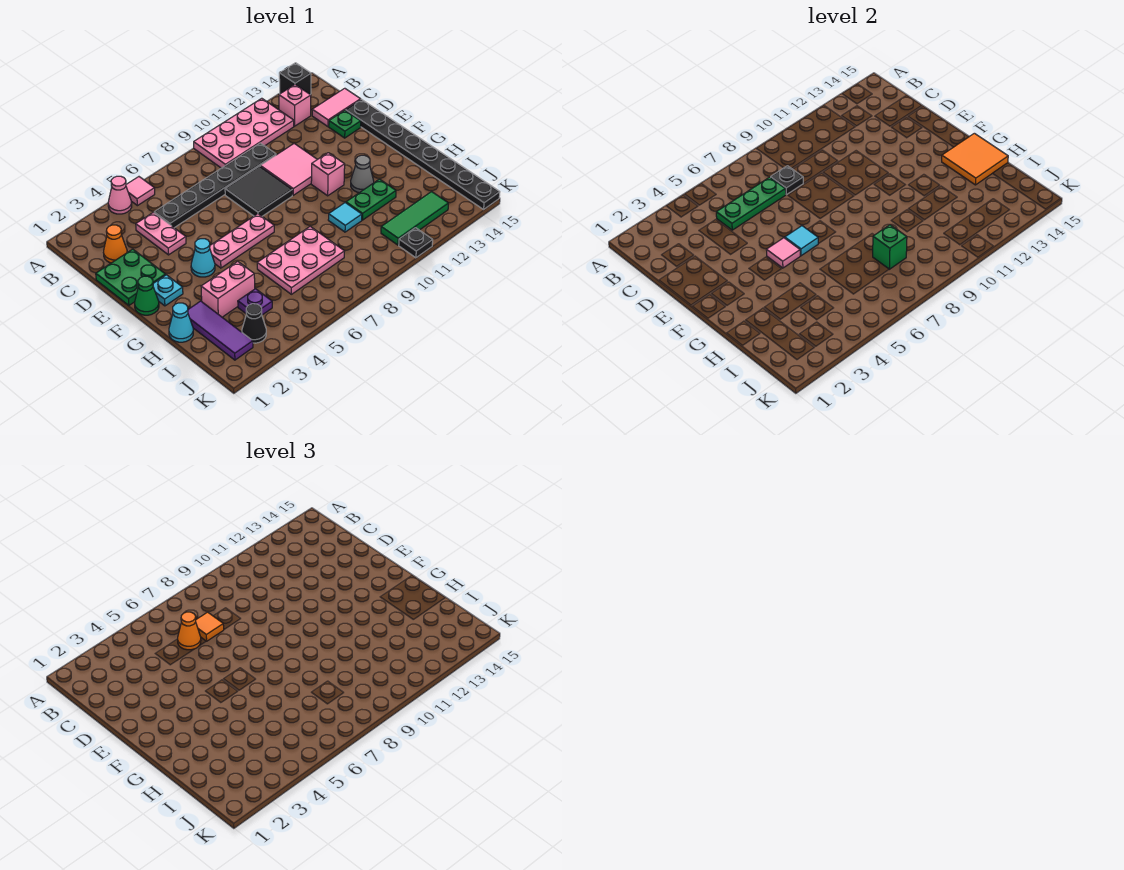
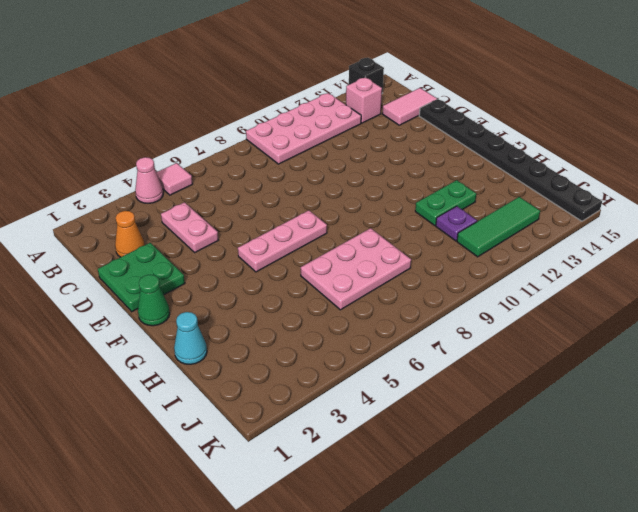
purple 1x1 plate [436,206,477,241] -> purple 1x1 plate moved to [238,289,272,315]
none -> black 1x6 plate [154,143,276,228]
none -> black 2x2 tile [225,166,292,216]
none -> pink 2x2 tile [260,144,317,195]
none -> green 1x1 plate [329,110,361,138]

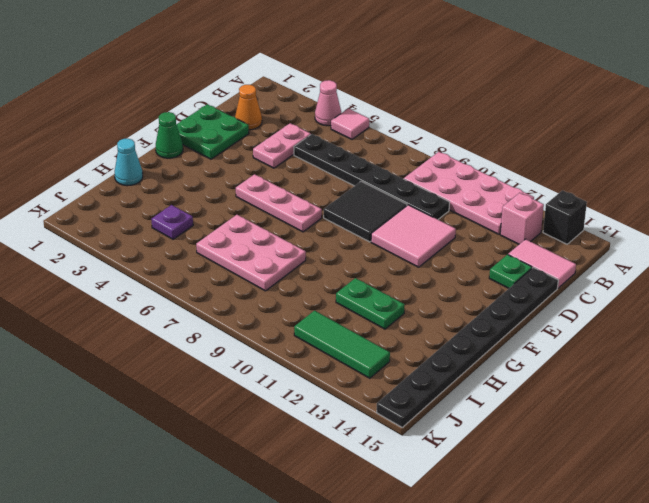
none -> cyan 1x1 plate [153,275,183,306]
none -> cyan 1x1 cone [191,239,215,277]
none -> pink 1x1 brick [311,153,345,196]
none -> grey 1x1 cone [351,155,374,193]

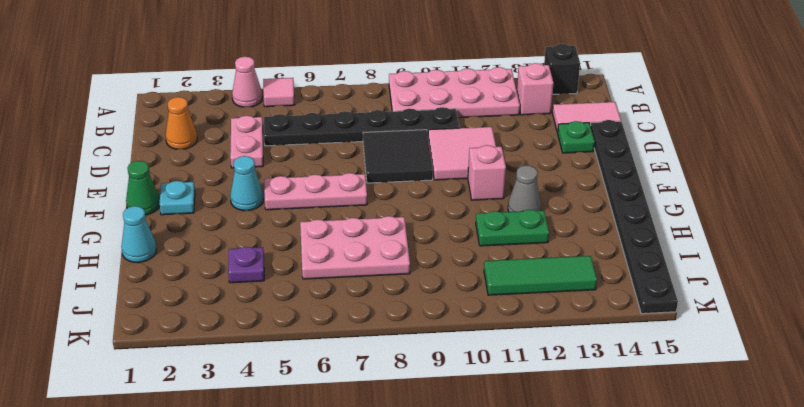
none -> green 2x2 plate [96,249,166,305]
none -> purple 1x3 tile [188,301,253,360]
none -> pink 1x2 brick [201,261,255,317]
none -> cyan 1x1 tile [328,203,362,232]

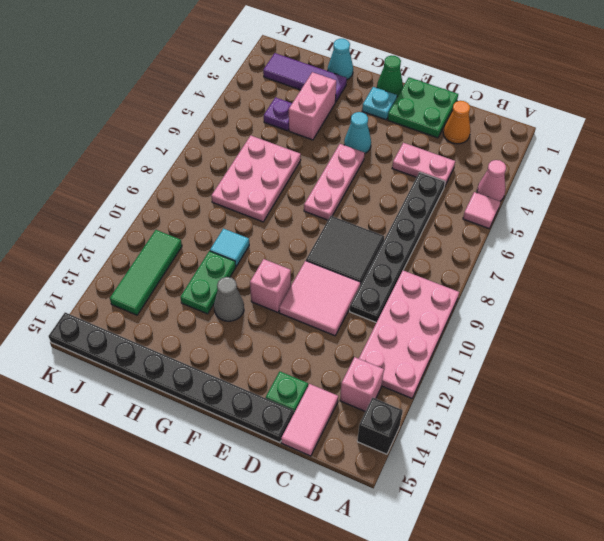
none -> black 1x1 cone [242,304,266,343]
none -> black 1x1 plate [399,228,433,258]
none -> green 1x3 plate [716,177,786,230]
none -> black 1x1 plate [771,166,803,195]

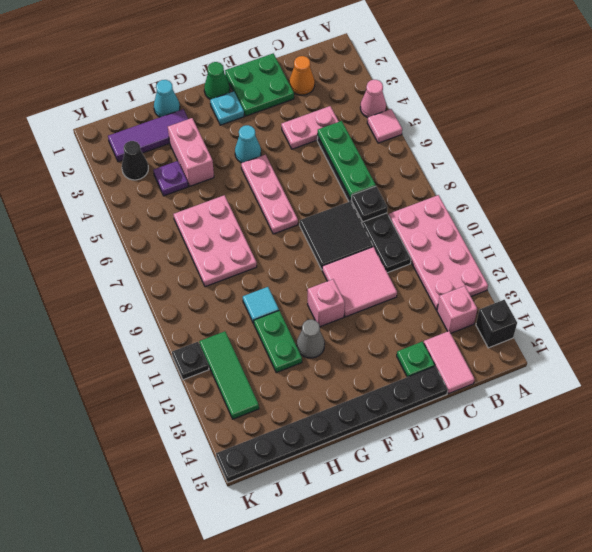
none -> pink 1x1 tile [767,238,801,268]
none -> cyan 1x1 tile [785,226,818,256]
none -> orange 2x2 tile [942,133,1008,185]
none -> green 1x1 brick [873,225,907,269]

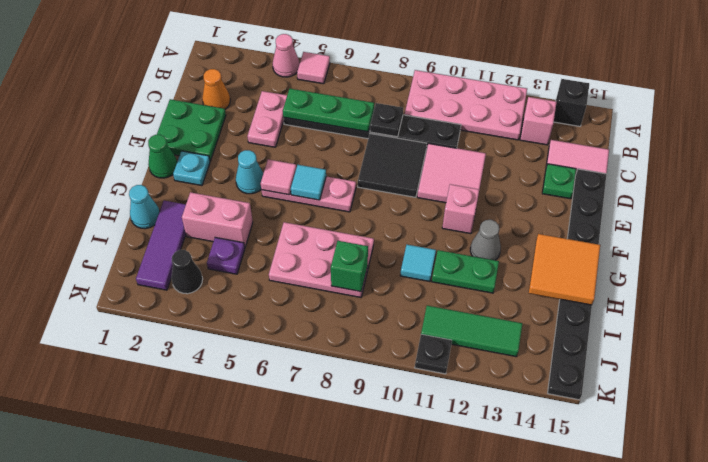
none -> orange 1x1 cone [178,612,201,650]
none -> orange 1x1 tile [196,612,224,641]

